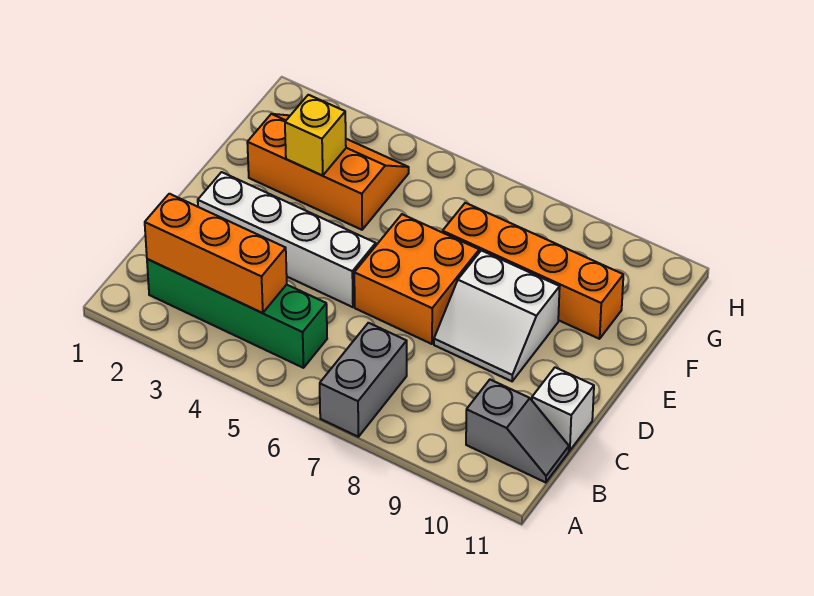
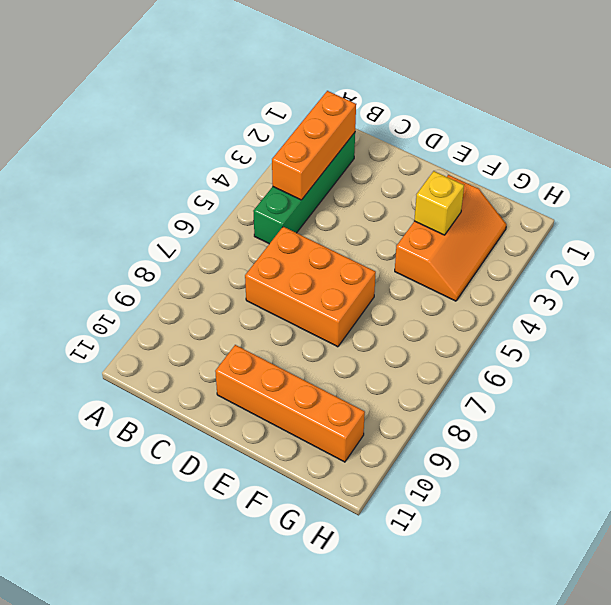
orange 2x3 brick [245,227,376,347] -> orange 2x2 brick [354,214,479,344]
orange 1x4 brick [215,345,365,462] -> orange 1x4 brick turned to [443,203,623,339]
none -> grey 1x2 brick [320,323,407,437]
none -> grey 1x2 slope [466,380,569,483]

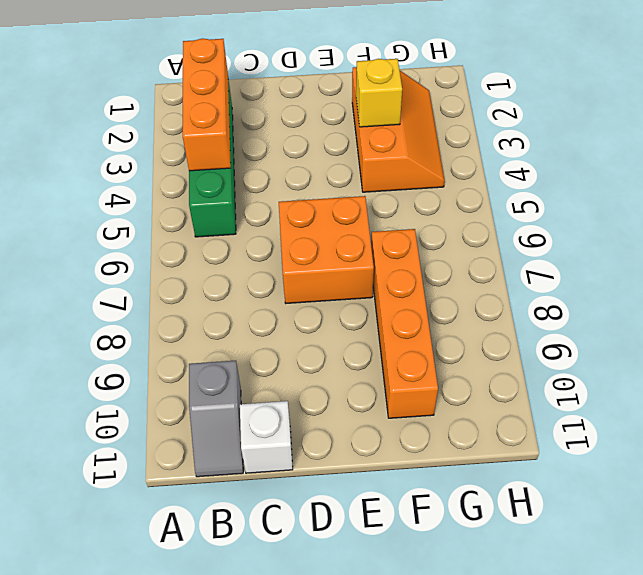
none -> grey 1x2 brick [320,323,407,437]
none -> white 1x4 brick [198,172,376,307]

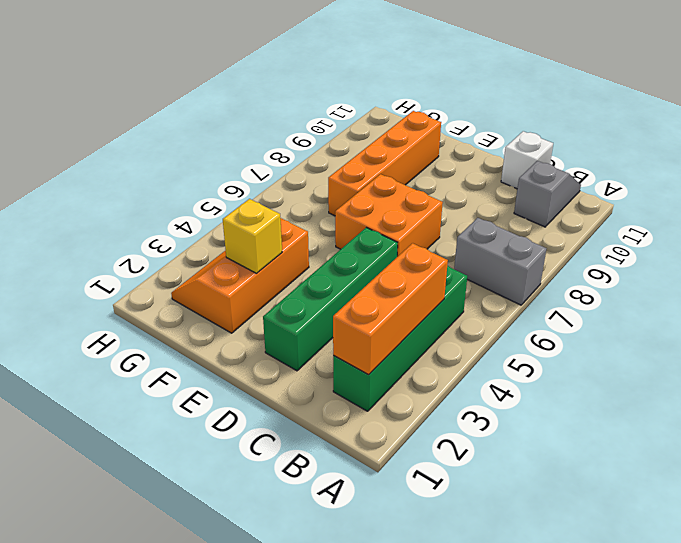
green 1x4 brick [263,227,398,371] -> white 1x4 brick [198,172,376,307]
none -> white 2x2 slope [434,250,560,381]

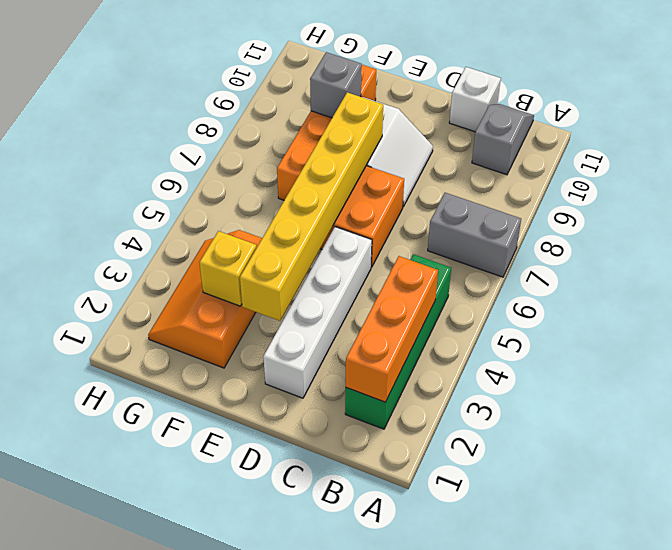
yellow 1x6 brick [240,92,383,321] -> none
grey 1x1 brick [310,52,362,118] -> none

